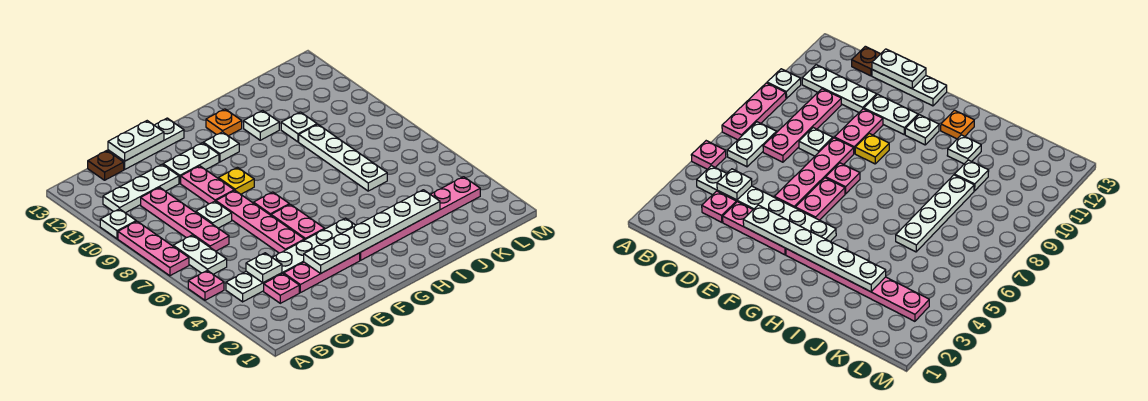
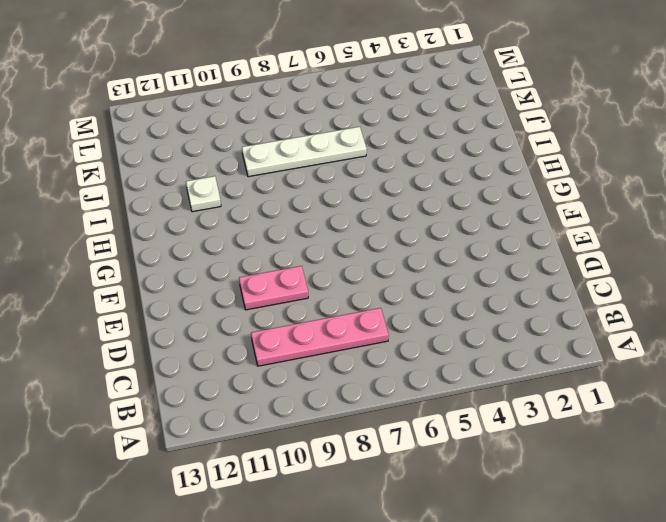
none -> pink 1x1 plate [188,270,224,300]
none -> pink 1x3 plate [118,221,189,276]
none -> white 1x1 plate [100,209,136,239]

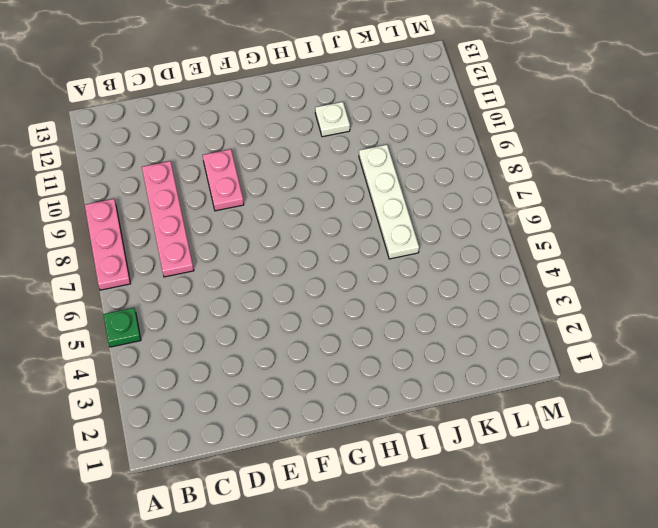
green 1x1 plate [103,308,141,347] -> pink 1x1 plate [188,270,224,300]
none -> white 1x1 plate [100,209,136,239]
none -> white 1x6 plate [226,218,356,302]
none -> white 1x2 plate [173,235,227,274]

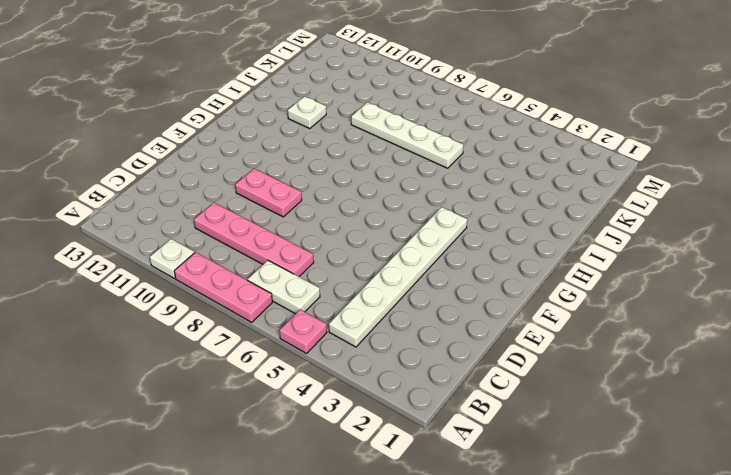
none -> white 1x3 plate [103,164,179,213]
none -> pink 1x1 plate [264,274,299,303]
none -> brown 1x1 plate [88,151,124,180]

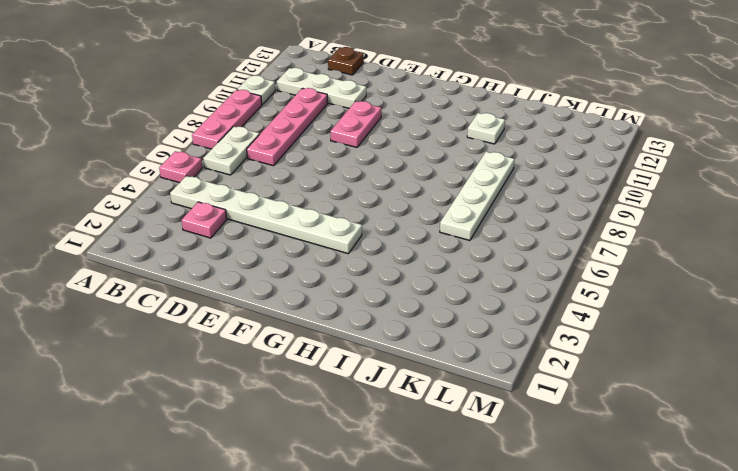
none -> pink 1x3 plate [284,253,360,293]
none -> white 1x1 plate [196,201,232,228]
none -> white 1x3 plate [108,118,184,169]

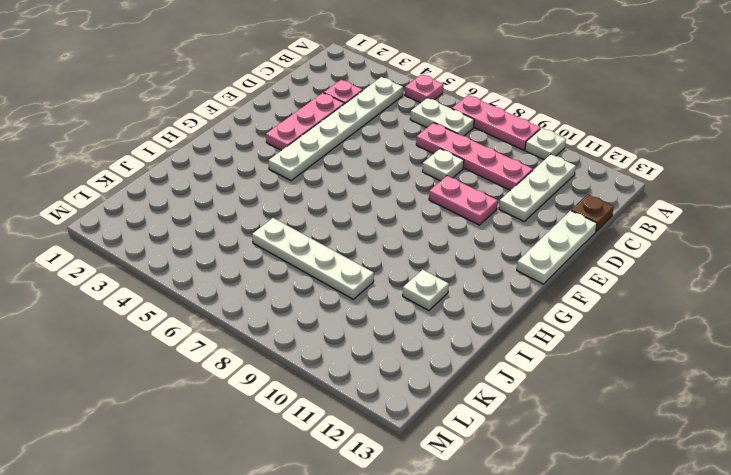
none -> pink 1x4 plate [216,190,304,253]
none -> white 1x2 plate [163,143,219,183]
none -> pink 1x2 plate [271,204,325,240]

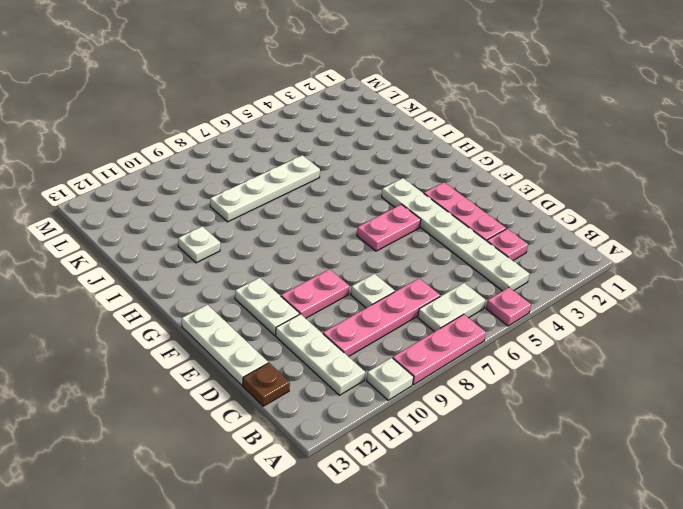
none -> pink 1x4 plate [216,190,304,253]
none -> pink 1x1 plate [254,192,289,215]
none -> yellow 1x1 plate [218,167,254,194]

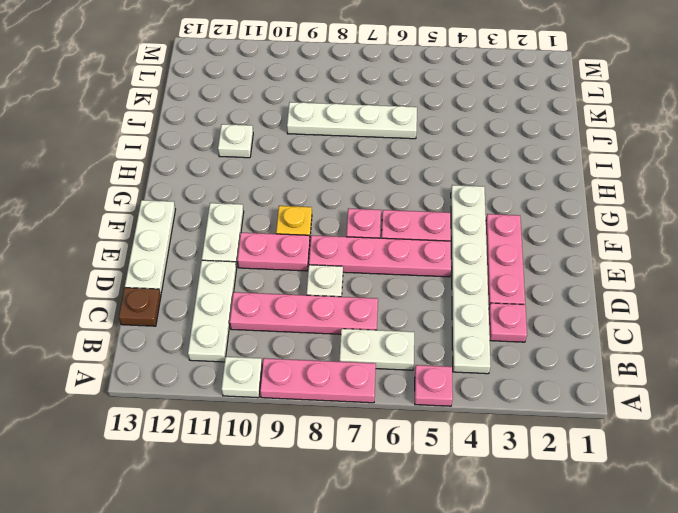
none -> pink 1x6 plate [360,177,480,260]
none -> white 1x1 plate [203,132,239,162]
none -> orange 1x1 plate [206,109,242,136]

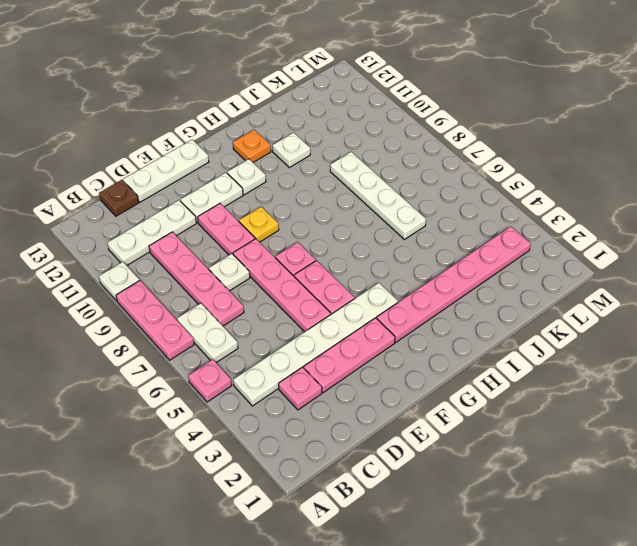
none -> white 1x1 plate [281,112,317,142]
none -> white 1x1 plate [246,253,282,283]
none -> white 1x2 plate [108,121,164,161]

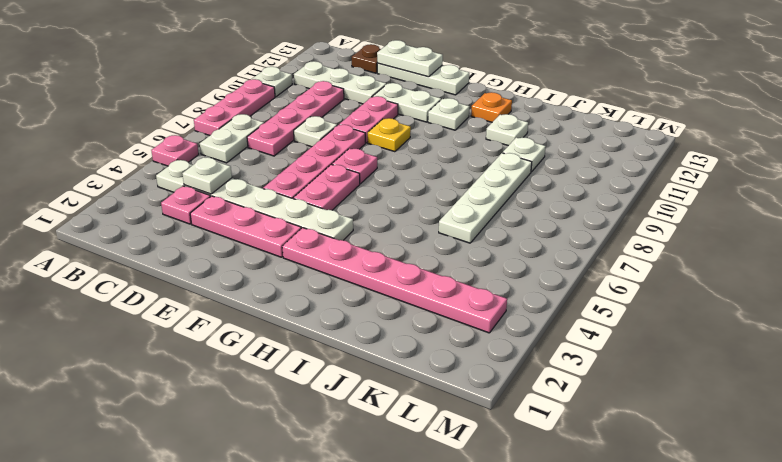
none -> white 1x6 plate [304,190,440,273]

